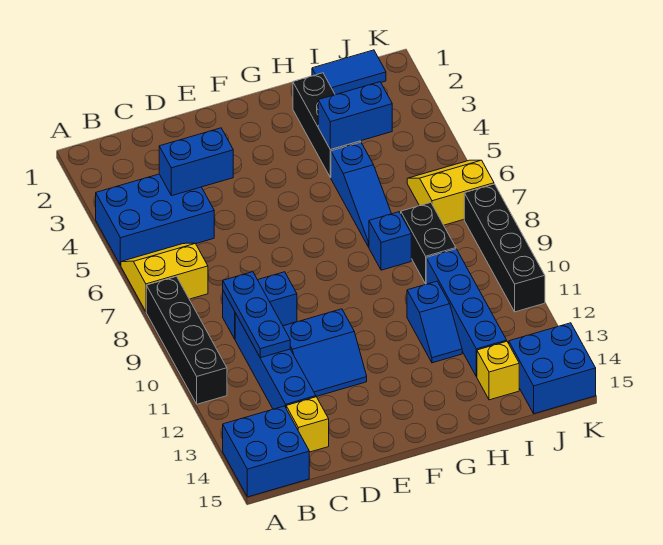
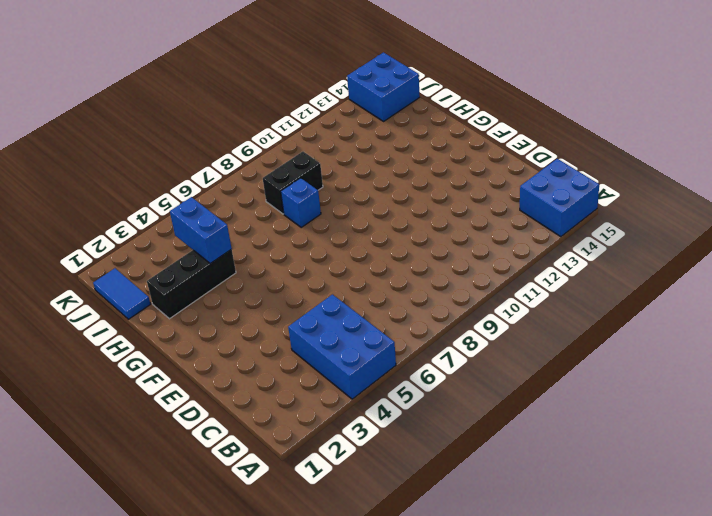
none -> yellow 2x2 slope [121,243,208,311]
none -> black 1x4 brick [146,277,227,404]
none -> blue 1x2 brick [223,272,297,339]

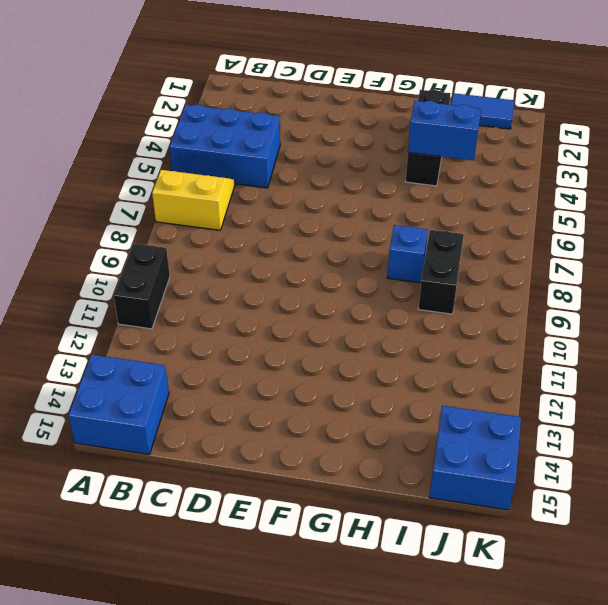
black 1x2 brick [113,243,170,329] -> black 1x4 brick [146,277,227,404]
none -> blue 1x2 brick [223,272,297,339]
none -> blue 1x4 brick [235,313,316,409]
none -> yellow 1x1 brick [286,397,329,452]

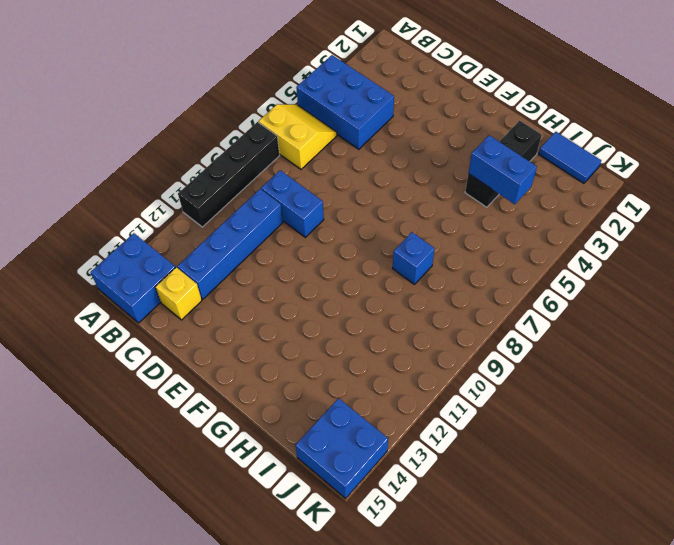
none -> blue 2x2 slope [283,309,367,397]
none -> blue 1x3 slope [331,142,391,247]
none -> blue 1x2 slope [407,281,462,363]

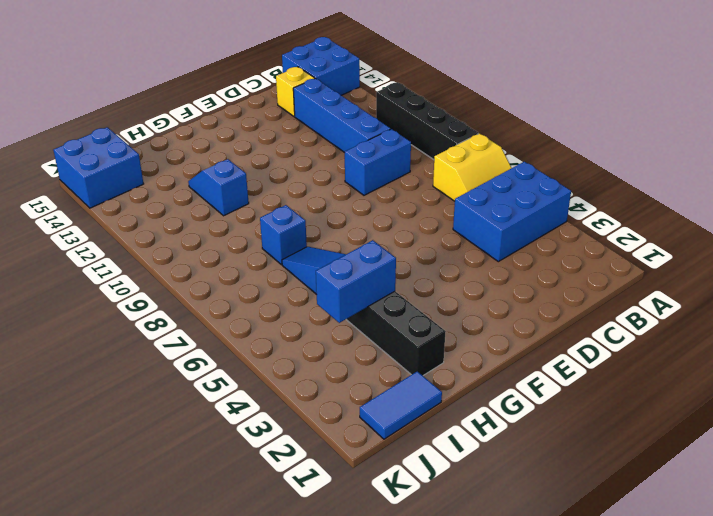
none -> blue 2x2 slope [283,309,367,397]
none -> black 1x2 brick [401,203,456,284]
none -> blue 1x4 brick [426,249,507,377]

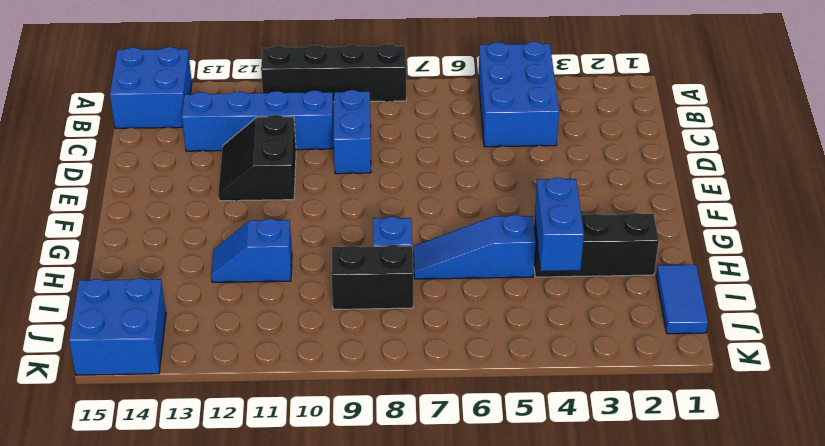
black 2x2 slope [218,115,296,201] -> blue 2x2 slope [283,309,367,397]
none -> yellow 2x2 slope [121,243,208,311]
none -> yellow 1x1 brick [286,397,329,452]
none -> blue 1x4 brick [426,249,507,377]

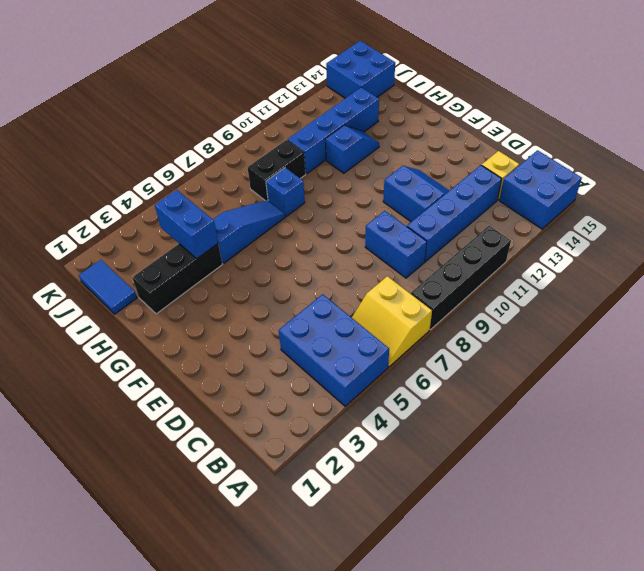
none -> yellow 1x1 brick [477,342,519,400]
none -> yellow 2x2 slope [407,160,494,225]
none -> black 1x4 brick [464,184,545,312]

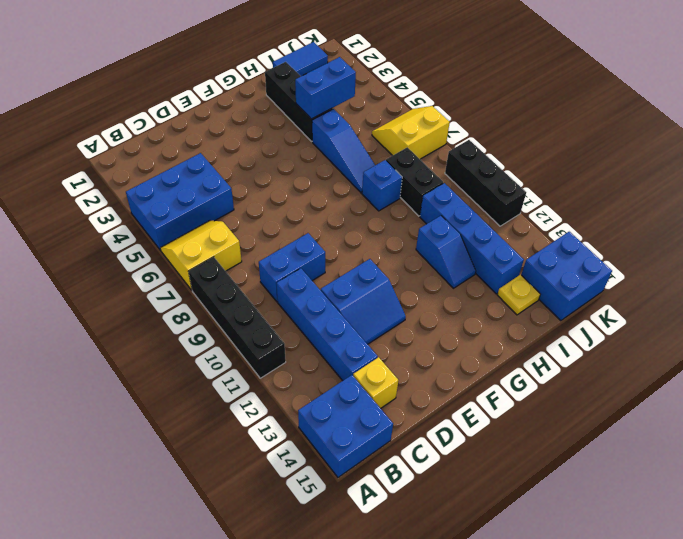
yellow 1x1 plate [497,275,540,315] -> yellow 1x1 brick [477,342,519,400]
black 1x3 brick [445,140,526,226] -> black 1x4 brick [464,184,545,312]
none -> blue 1x2 brick [159,128,233,196]
none -> blue 1x3 plate [223,272,290,358]

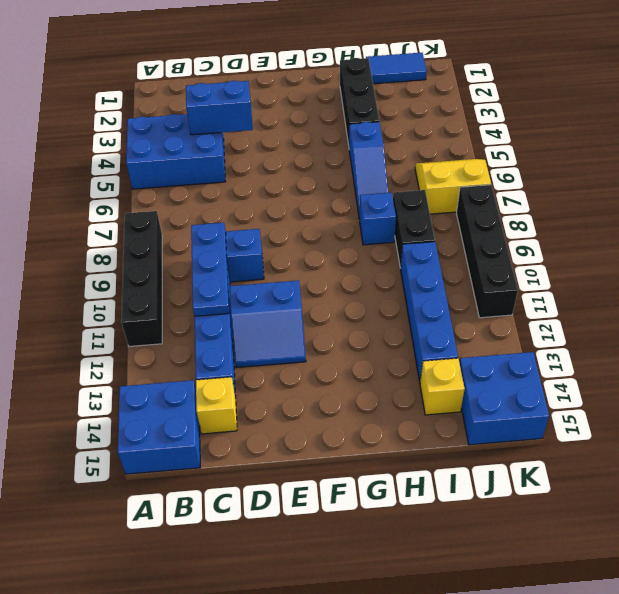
none -> yellow 2x2 slope [121,243,208,311]
none -> blue 1x2 slope [407,281,462,363]
none -> blue 1x2 brick [318,82,392,150]

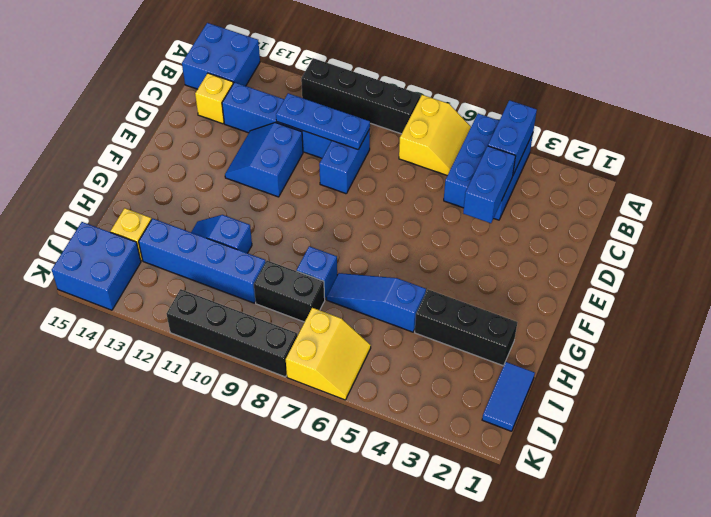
blue 1x2 brick [488,100,537,175] -> blue 1x2 brick moved to [318,82,392,150]

